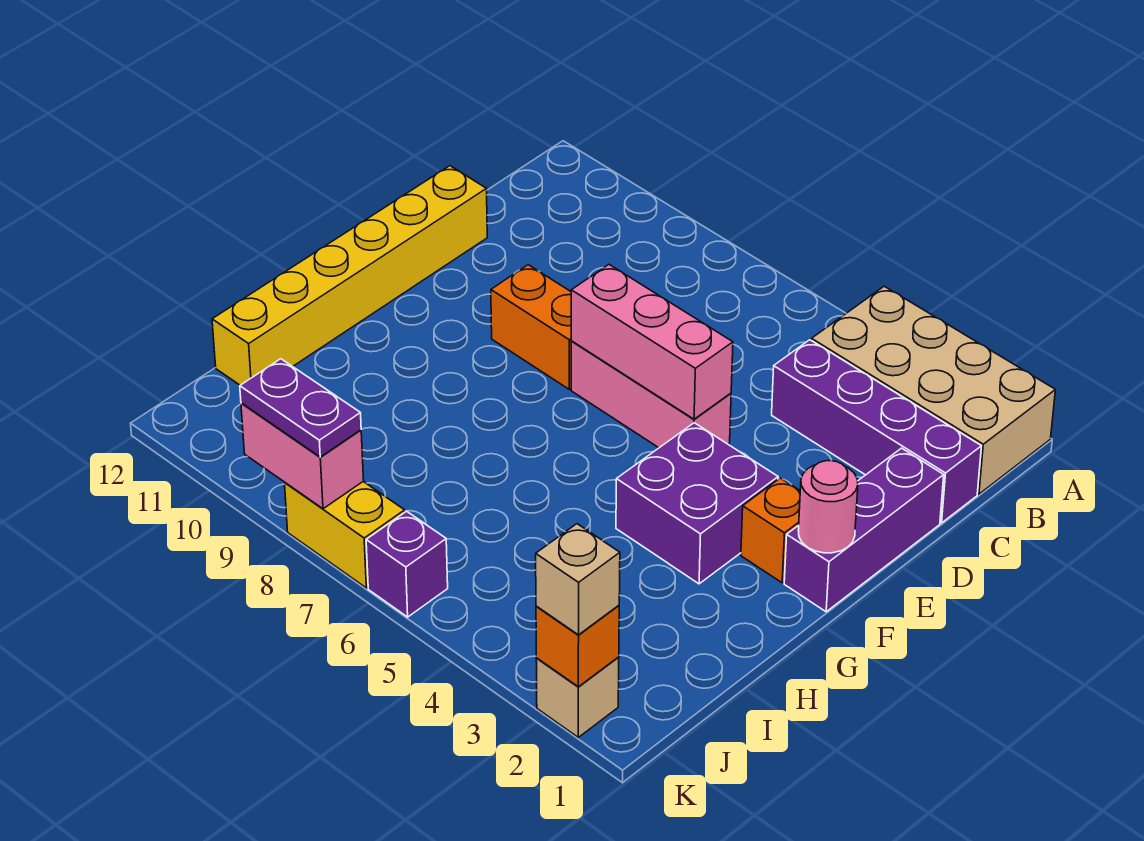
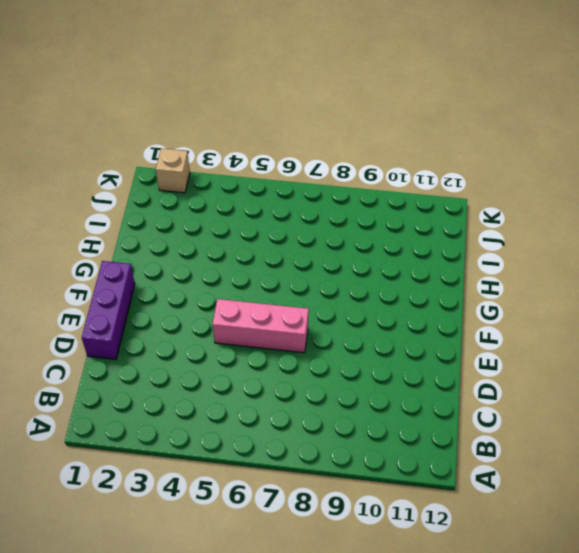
none -> tan 2x4 brick [811,286,1055,494]
none -> purple 1x4 brick [772,340,981,523]
none -> yellow 1x6 brick [212,166,487,385]

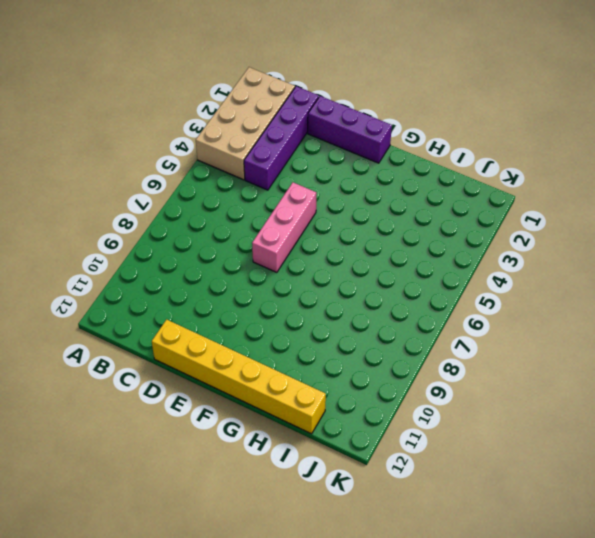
none -> orange 1x2 brick [491,265,571,389]
none -> orange 1x1 brick [741,478,800,583]
none -> purple 2x2 brick [616,423,778,584]

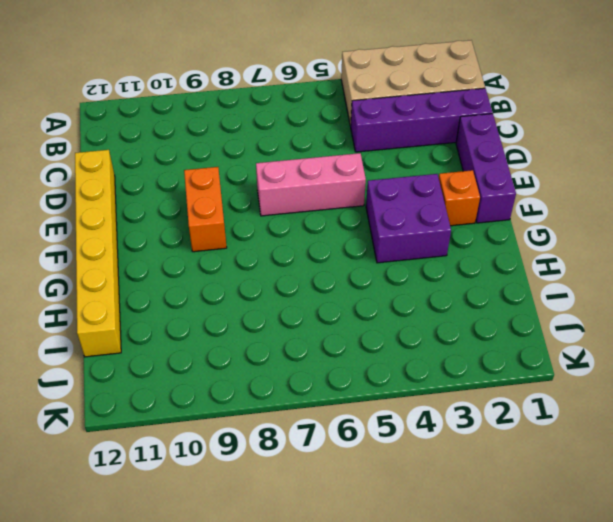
orange 1x2 brick [184,167,227,252] -> orange 1x2 brick turned to [491,265,571,389]
none -> tan 1x1 brick [536,657,619,737]
none -> purple 1x1 brick [366,511,448,617]
none -> yellow 1x2 brick [285,481,405,588]

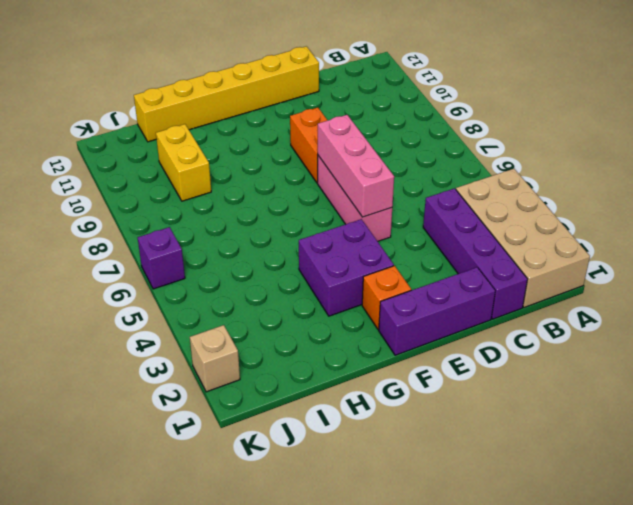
yellow 1x2 brick [156,124,211,201] -> yellow 1x2 brick moved to [285,481,405,588]
none -> pink 1x1 round brick [798,461,858,553]
none -> orange 1x1 brick [536,605,619,687]
none -> pink 1x2 brick [241,403,364,509]

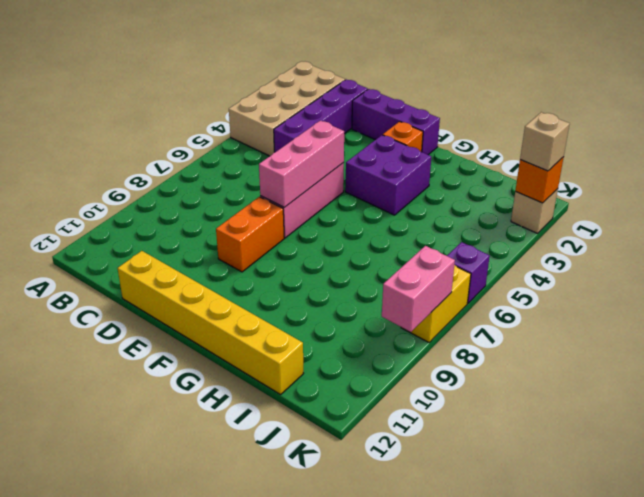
none -> pink 1x1 round brick [798,461,858,553]
none -> purple 1x2 plate [240,359,361,457]

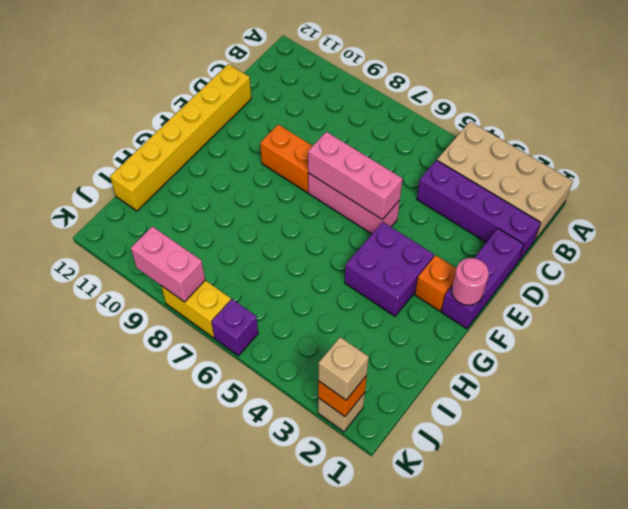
none -> purple 1x2 plate [240,359,361,457]

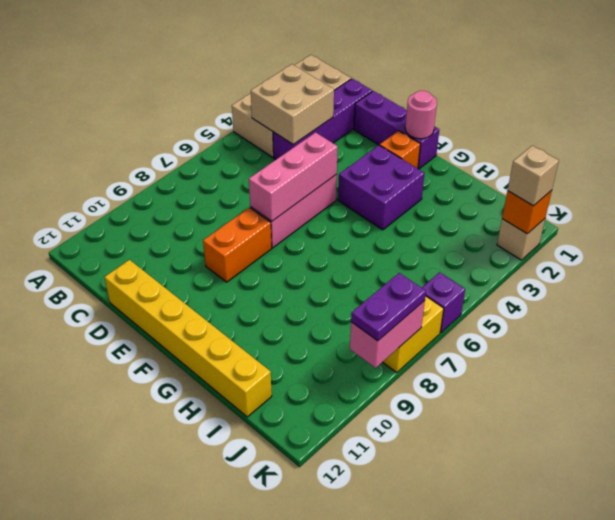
tan 2x2 brick [251,64,334,144] -> none

